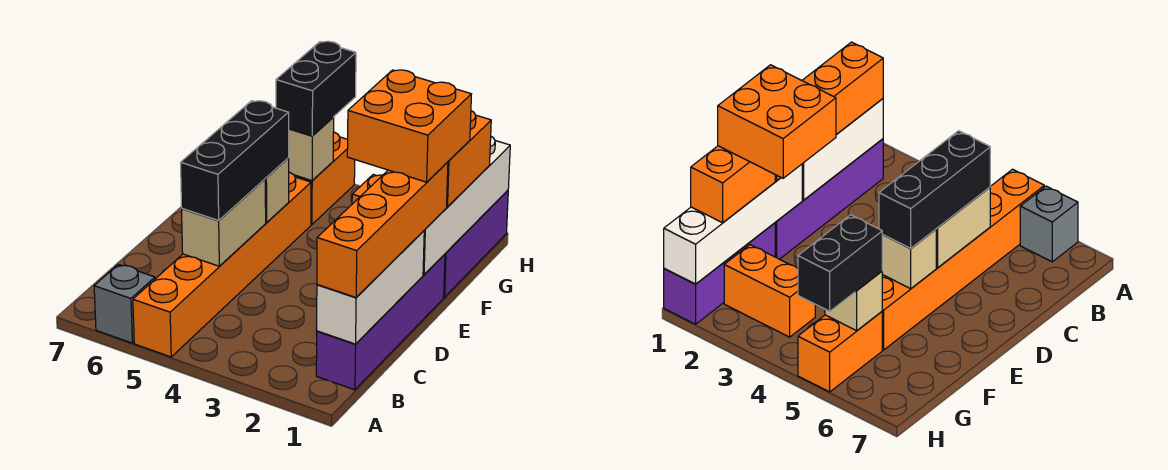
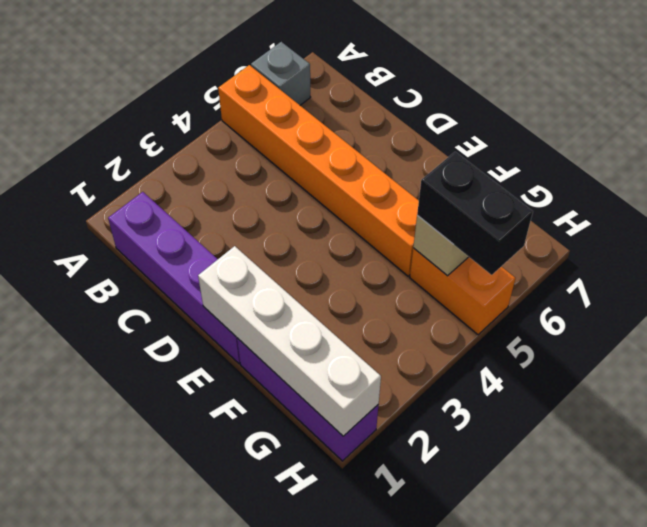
none -> orange 1x2 brick [724,245,815,337]
none -> white 1x3 brick [316,231,424,344]
none -> tan 1x2 brick [182,179,266,266]

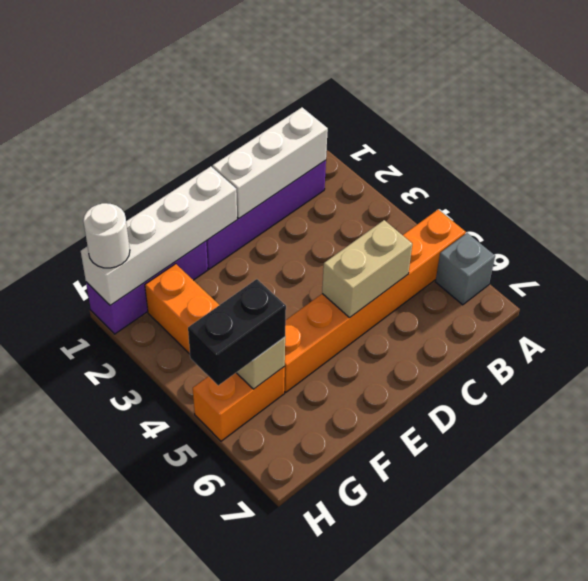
white 1x1 round brick [83,203,130,268] -> none
none -> tan 1x1 brick [265,158,289,223]
none -> orange 1x4 brick [317,162,448,297]
none -> black 1x3 brick [180,101,289,220]

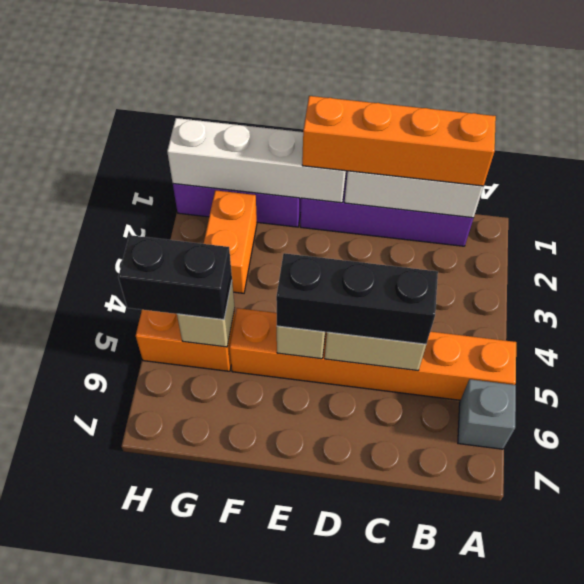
none -> orange 1x2 brick [447,111,491,207]
none -> orange 2x2 brick [347,70,471,182]

